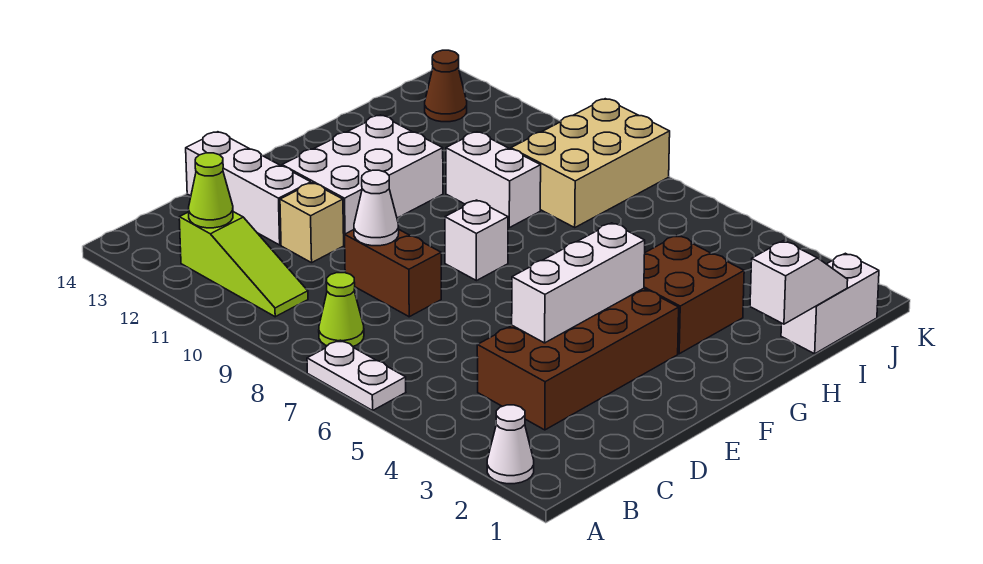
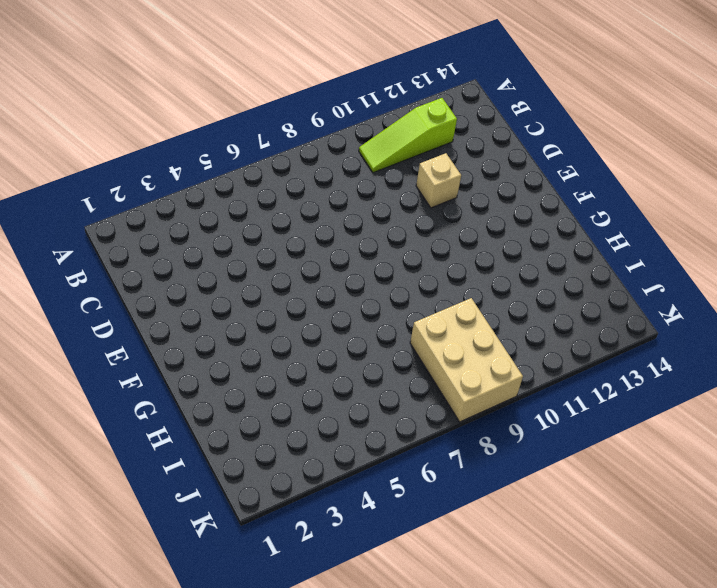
none -> white 1x1 cone [487,405,534,484]
none -> white 1x2 plate [307,340,406,410]
none -> lime 1x1 cone [319,273,364,346]

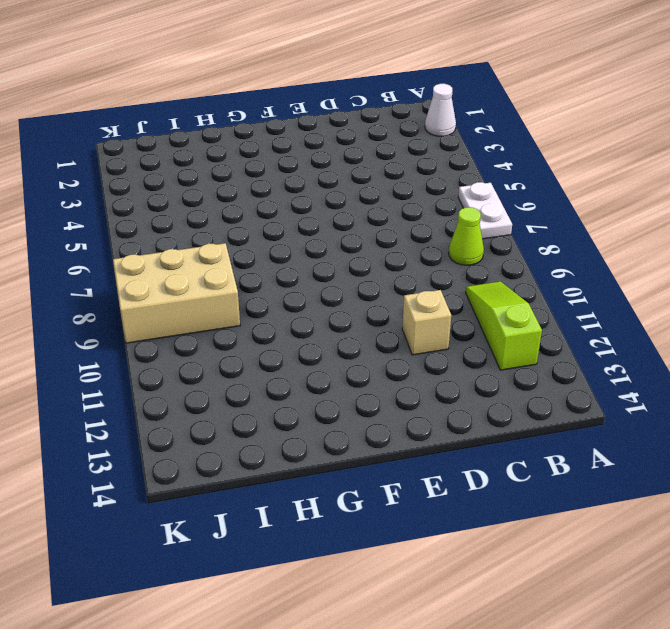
none -> brown 2x4 brick [477,288,679,430]
none -> brown 1x2 brick [345,230,441,317]
none -> white 1x3 brick [186,132,311,245]

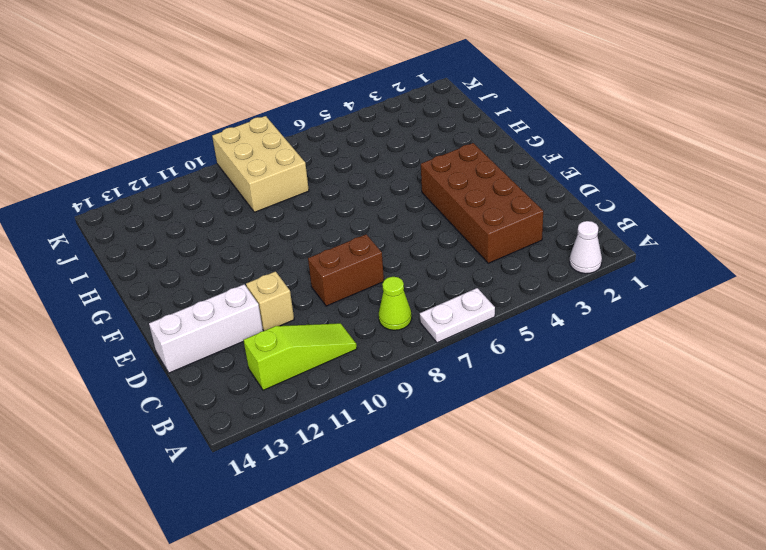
none -> white 2x3 brick [282,115,443,245]
none -> white 1x1 brick [445,200,508,281]
none -> brown 2x2 brick [644,235,744,354]

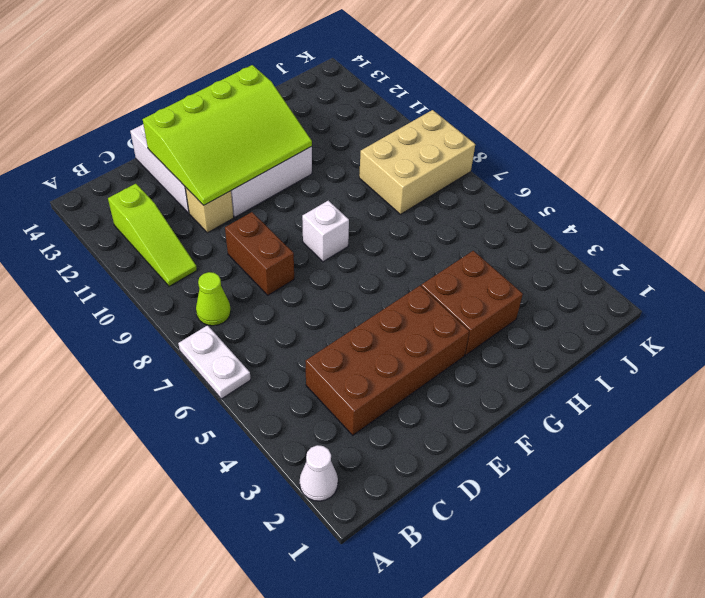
lime 3x4 slope [143,65,312,205] -> none
none -> white 1x2 brick [446,132,541,228]
none -> white 1x2 brick [781,253,879,354]
none -> brown 1x1 cone [425,50,467,122]

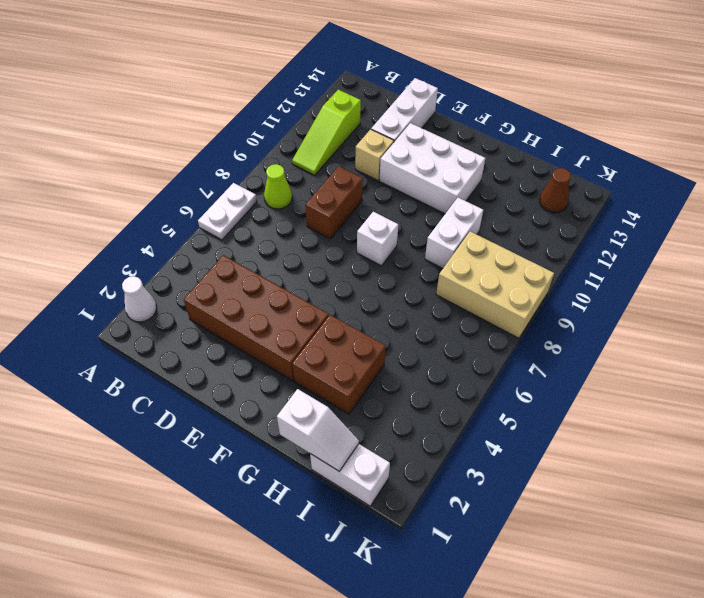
none -> lime 1x1 cone [188,153,233,228]
none -> white 1x3 brick [512,223,645,343]
none -> white 1x1 cone [354,170,399,246]

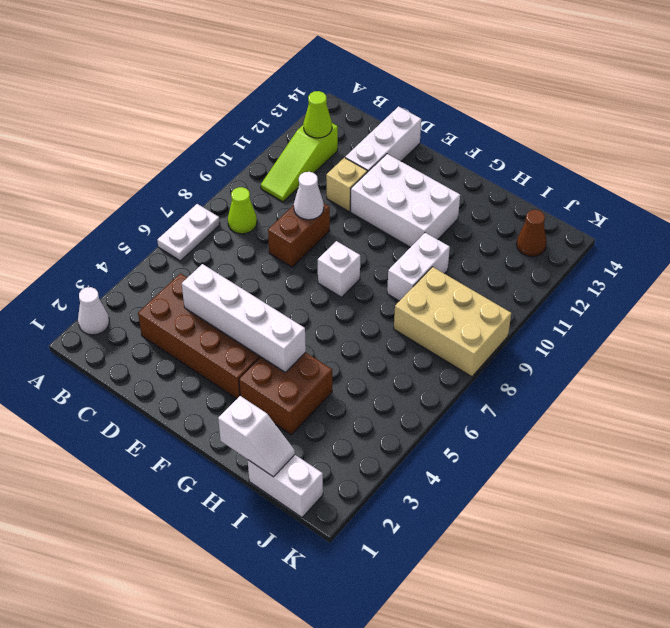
white 1x4 brick [182,264,306,372] -> white 1x3 brick [512,223,645,343]

